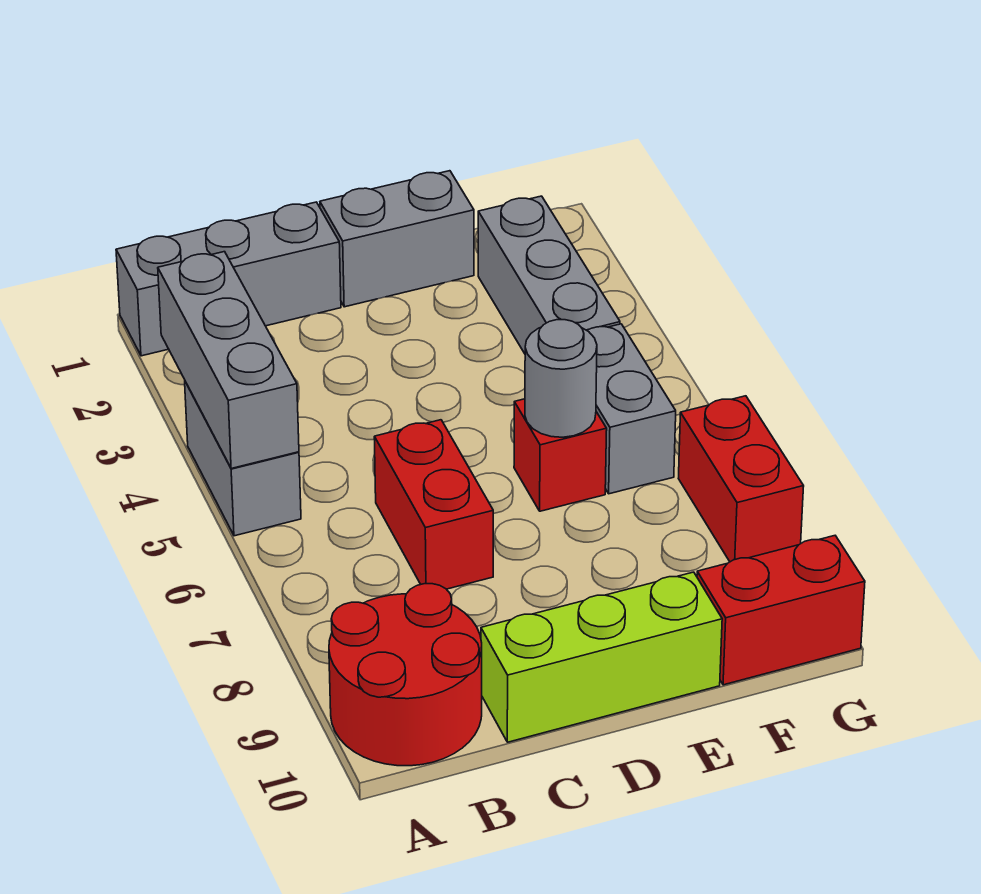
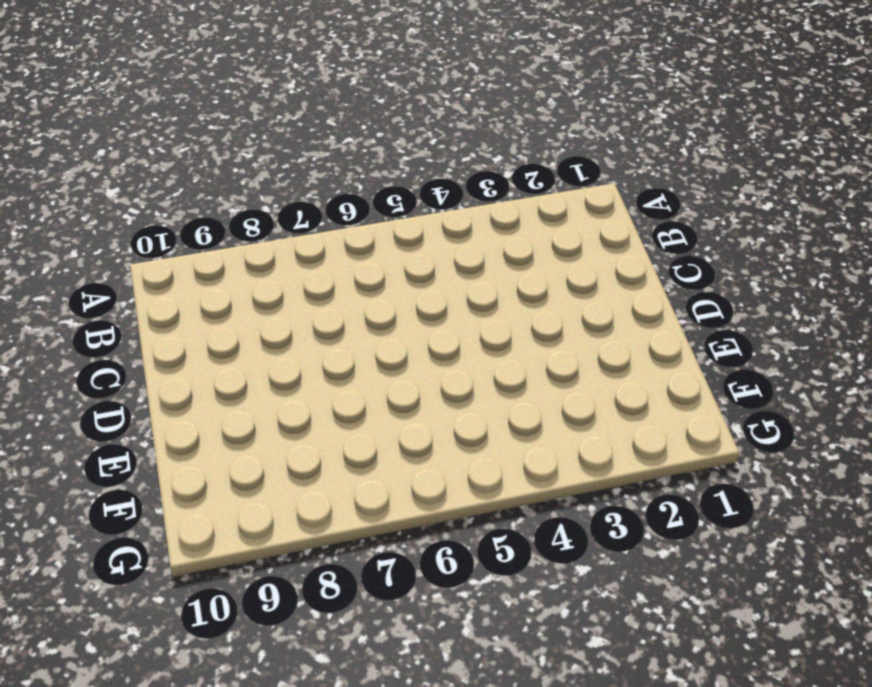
none -> grey 1x3 brick [116,202,341,356]
none -> grey 1x2 brick [185,382,301,536]
none -> red 2x2 round brick [329,584,482,766]

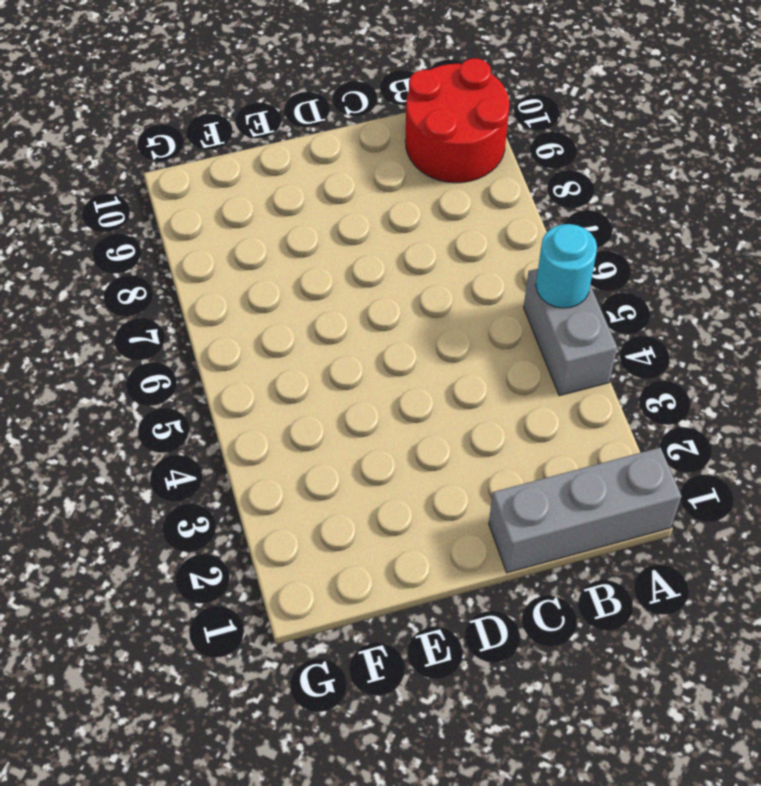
cyan 1x1 round brick [536,224,597,308] -> grey 1x3 brick [158,252,299,469]
none -> red 1x2 brick [374,420,493,589]
none -> lime 1x3 brick [481,572,722,742]
none -> grey 1x2 brick [320,171,474,307]

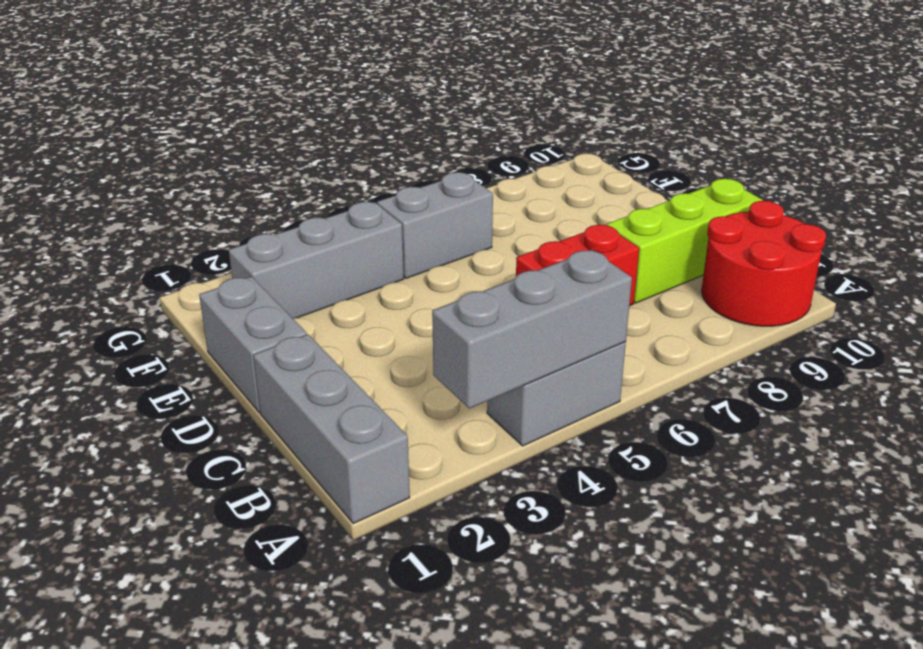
lime 1x3 brick [606,179,763,303] -> lime 1x3 brick turned to [481,572,722,742]
none -> red 1x1 brick [514,399,607,511]
none -> red 1x2 brick [697,536,865,685]
none -> red 1x2 brick [678,396,804,562]

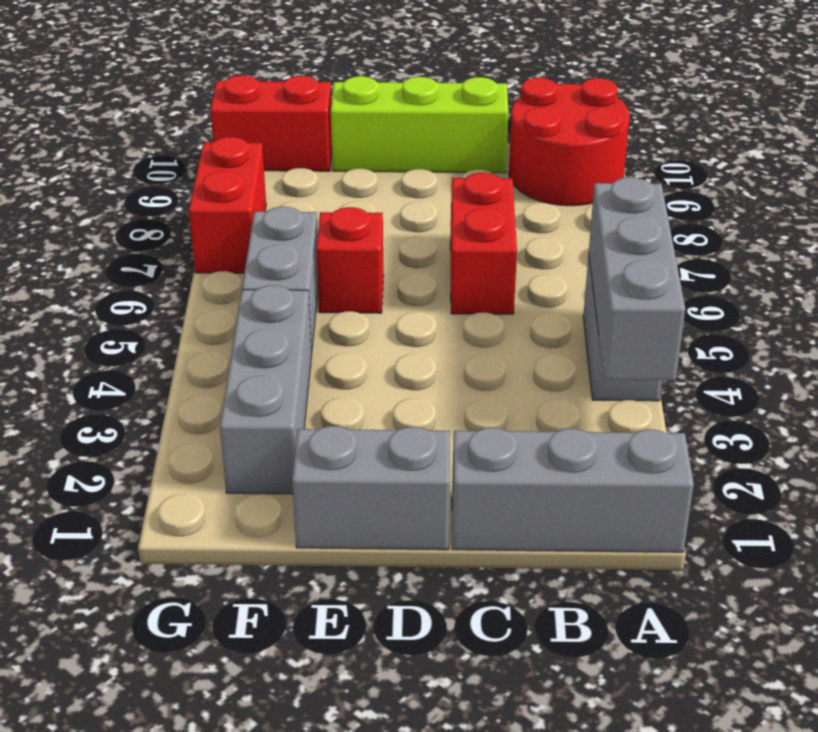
none -> grey 1x1 round brick [525,320,597,437]

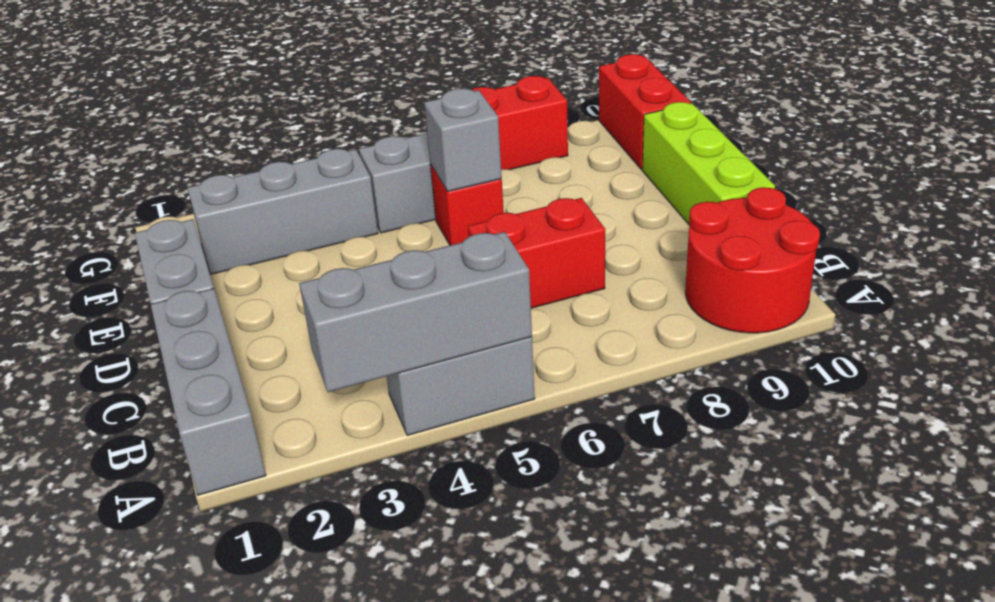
grey 1x1 brick [424,89,502,192] -> grey 1x1 round brick [525,320,597,437]

